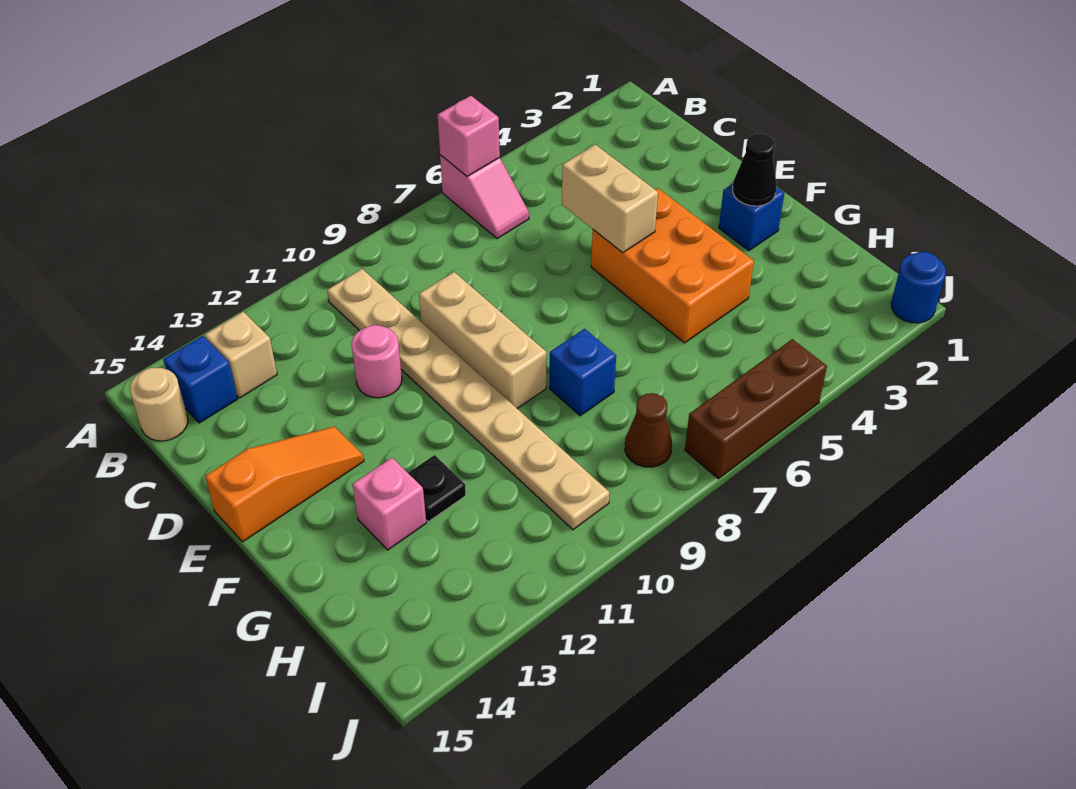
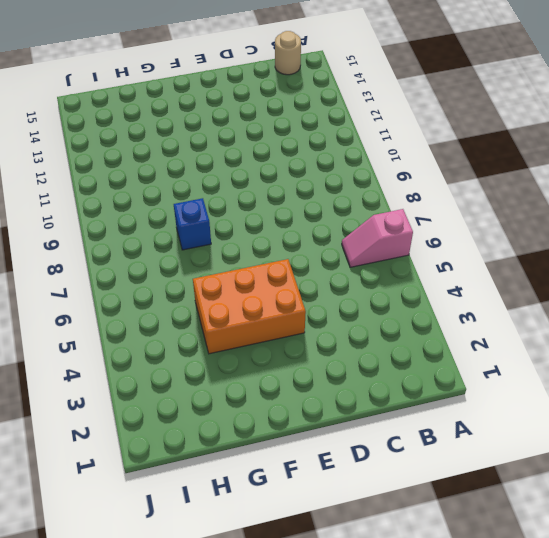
none -> tan 1x8 plate [327,269,609,530]
none -> tan 1x1 brick [205,312,277,398]
none -> blue 1x1 brick [163,336,238,423]

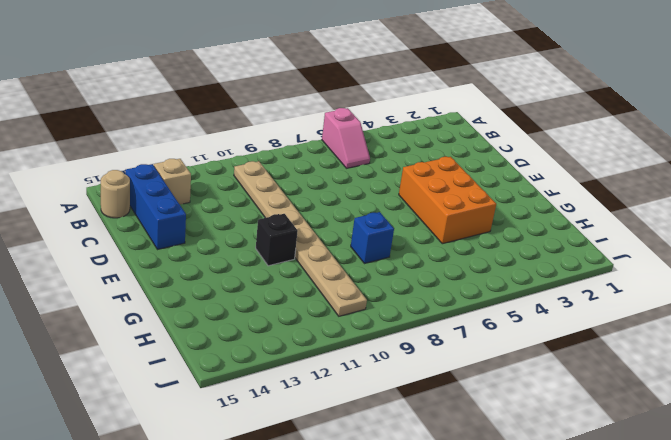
blue 1x3 brick [125,164,186,250] -> blue 1x1 brick [163,336,238,423]
black 1x1 brick [256,214,298,266] -> none
none -> tan 1x3 brick [419,272,547,408]
none -> pink 1x1 round brick [351,325,402,398]
none -> orange 1x3 slope [205,427,364,542]

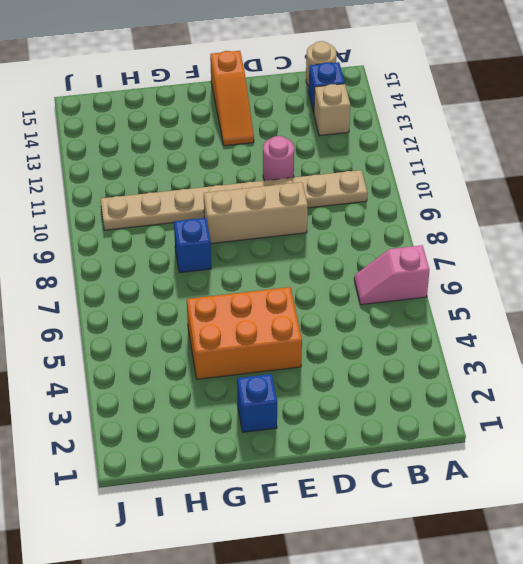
none -> black 1x1 plate [408,455,466,522]
none -> pink 1x1 brick [352,458,426,550]
none -> brown 1x1 cone [625,393,672,467]

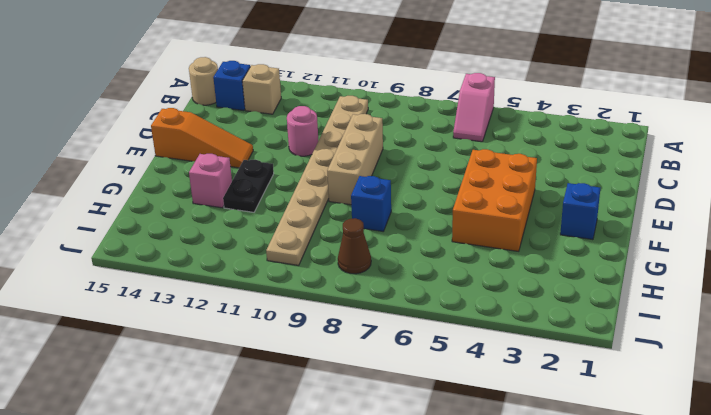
black 1x2 plate [223,160,274,212] -> black 1x1 plate [408,455,466,522]
none -> blue 1x1 round brick [891,252,946,323]
none -> brown 1x3 brick [685,339,827,479]
none -> pink 1x1 brick [438,96,500,176]

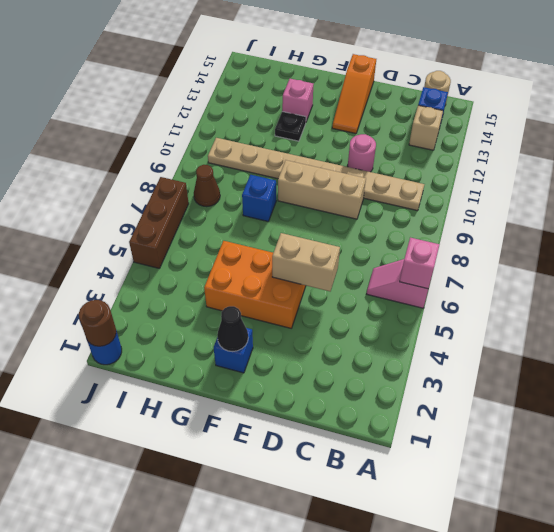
brown 1x1 round brick [79,300,116,346] -> none

